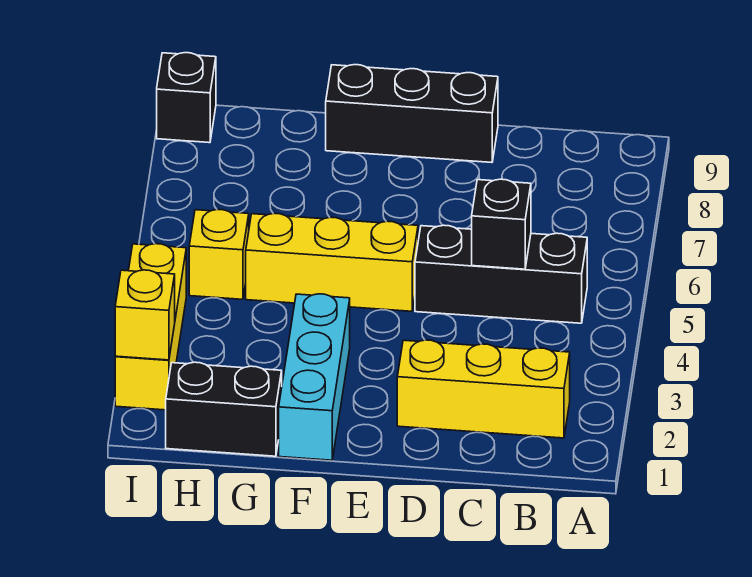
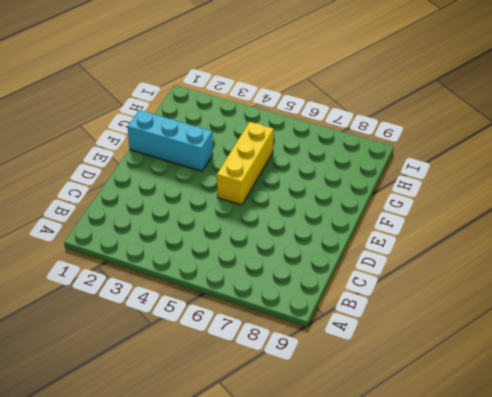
none -> yellow 1x3 brick [397,340,570,438]
none -> black 1x3 brick [415,225,587,323]

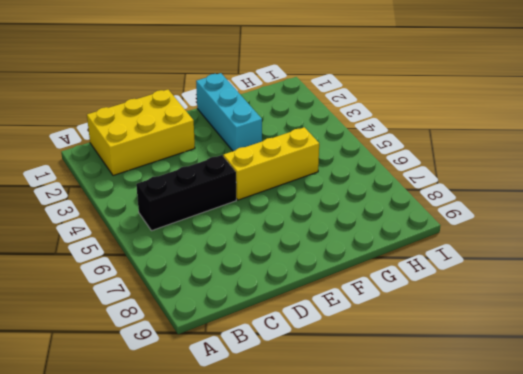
yellow 2x3 brick [87,90,195,176] -> yellow 1x3 brick [397,340,570,438]
none -> black 1x3 brick [326,65,498,162]
none -> black 1x2 brick [166,362,282,456]

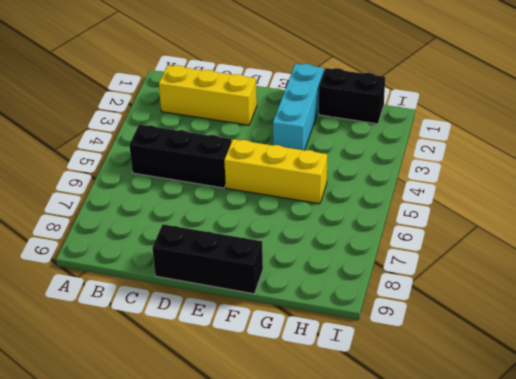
none -> yellow 1x1 brick [189,210,249,299]
none -> yellow 1x3 brick [115,244,186,410]

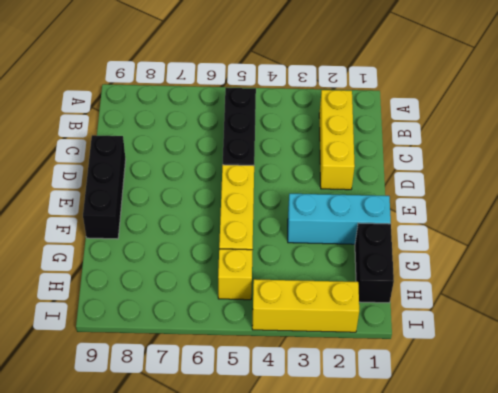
none -> black 1x1 brick [157,53,216,143]
none -> black 1x1 brick [472,179,531,269]

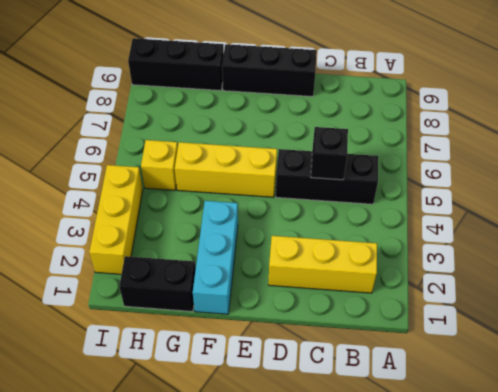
black 1x3 brick [128,38,224,91] -> black 1x1 brick [157,53,216,143]
none -> yellow 1x1 brick [115,270,175,360]

